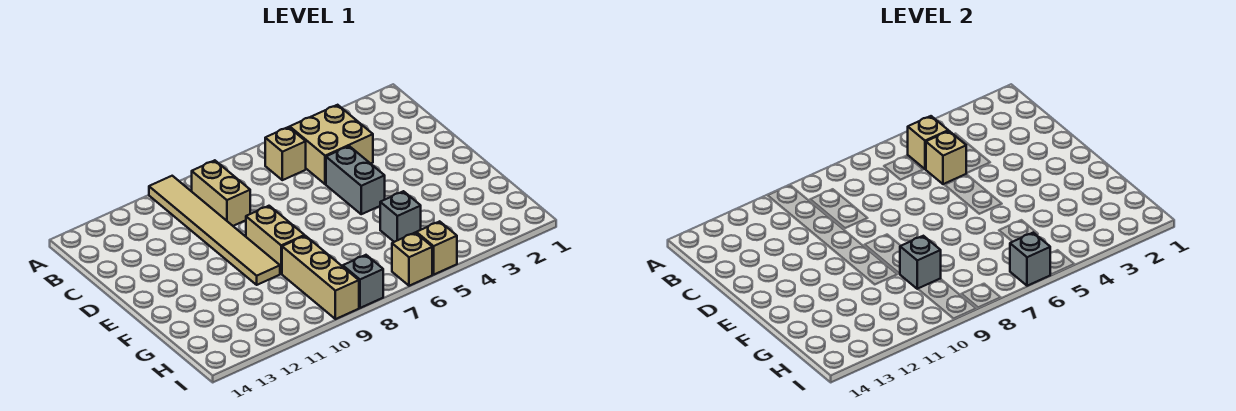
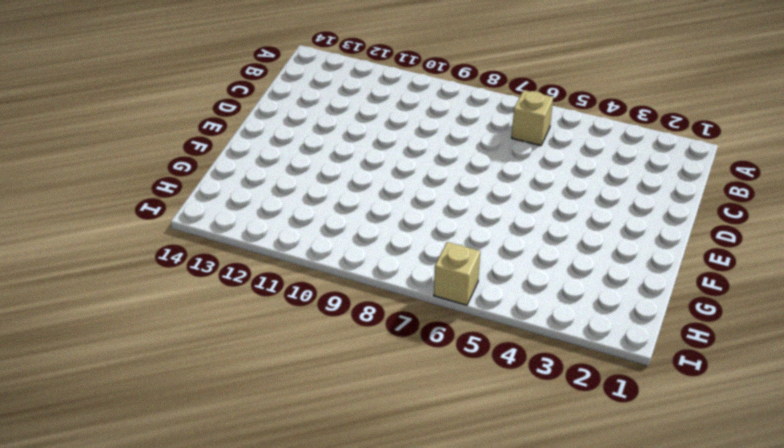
none -> tan 1x6 tile [149,176,280,285]
none -> tan 2x2 brick [290,105,373,184]
none -> tan 1x2 brick [192,160,250,226]

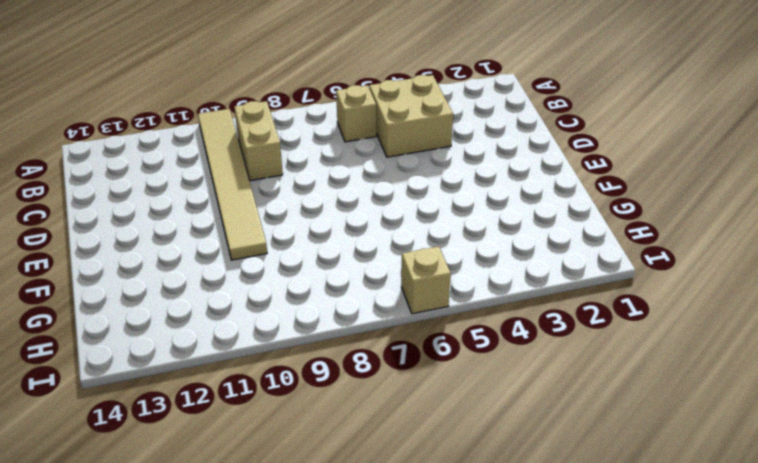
none -> grey 1x2 brick [326,146,385,214]
none -> tan 1x2 brick [246,206,305,274]
none -> grey 1x1 brick [380,191,421,242]

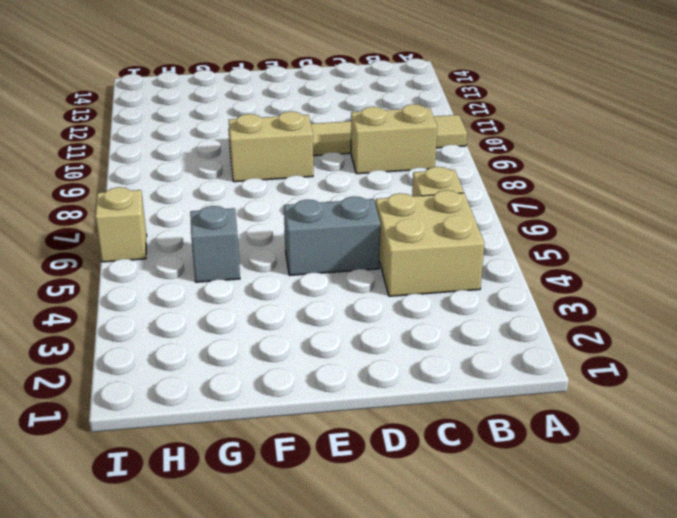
none -> tan 1x3 brick [282,236,359,319]
none -> tan 1x1 brick [416,221,457,274]
none -> grey 1x1 brick [343,255,383,308]

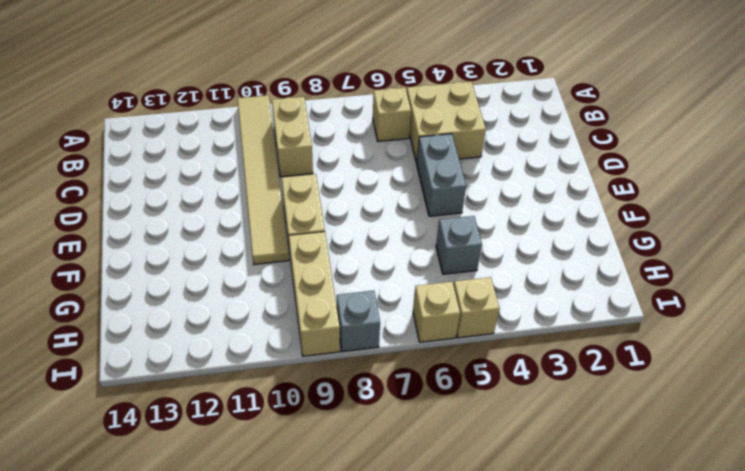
none -> tan 1x1 brick [907,116,948,169]
none -> tan 1x1 brick [926,131,966,184]
none -> grey 1x1 brick [900,236,941,289]

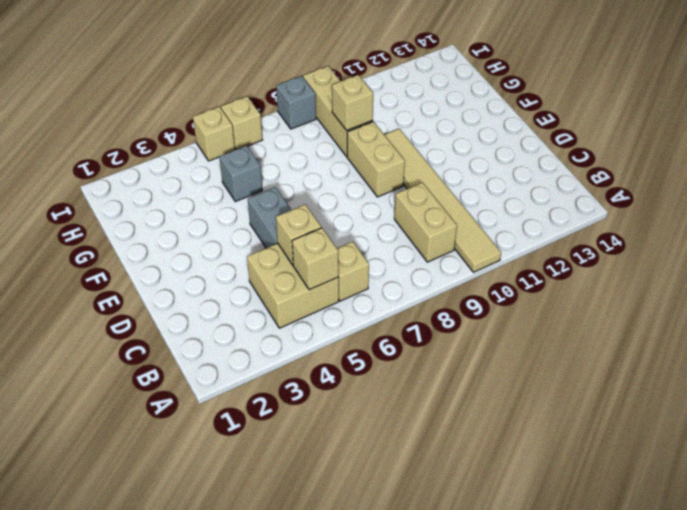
tan 1x1 brick [332,75,373,130] -> grey 1x1 brick [900,236,941,289]
none -> grey 1x1 brick [1010,233,1050,286]

